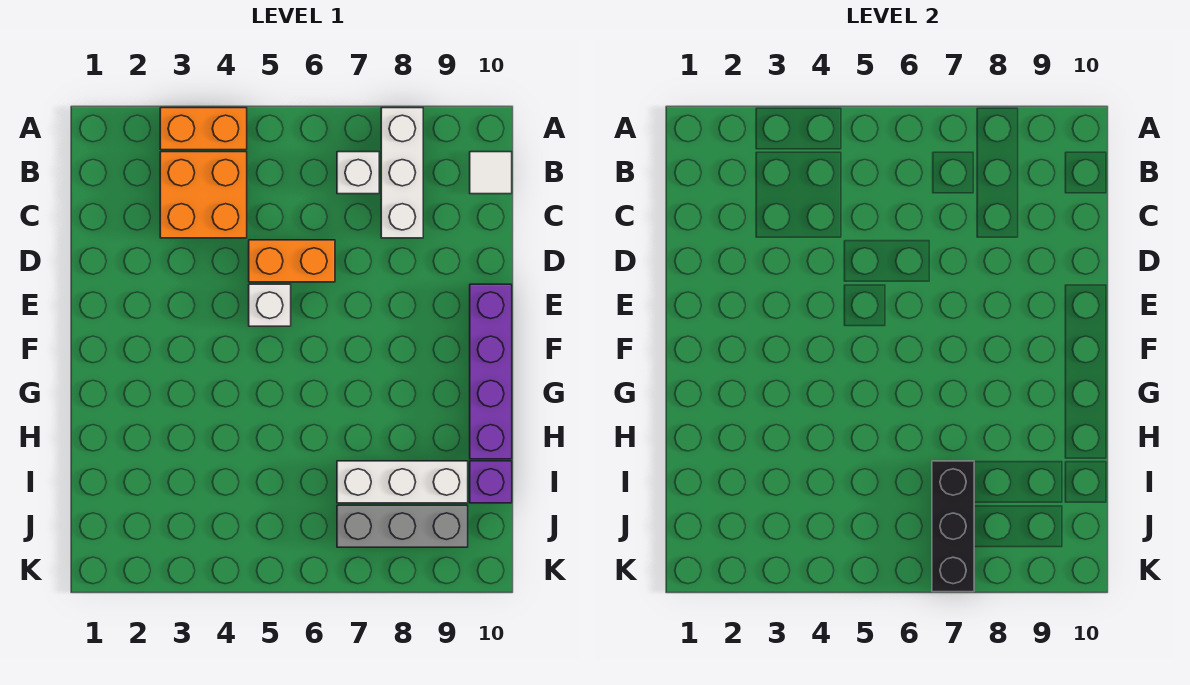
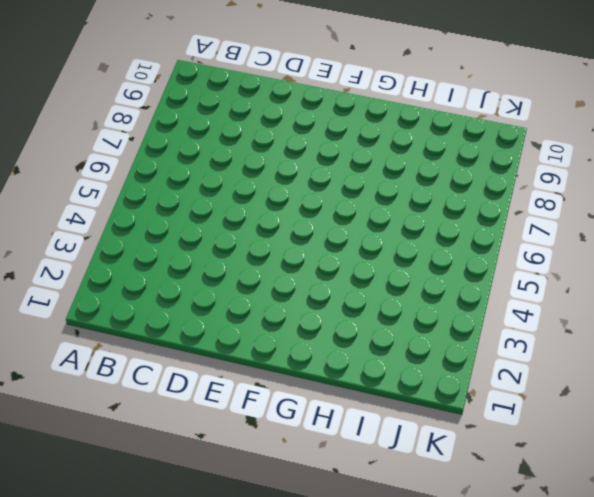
none -> orange 1x2 brick [160,108,247,150]
none -> white 1x3 brick [381,108,423,238]
none -> orange 2x2 brick [160,152,247,238]

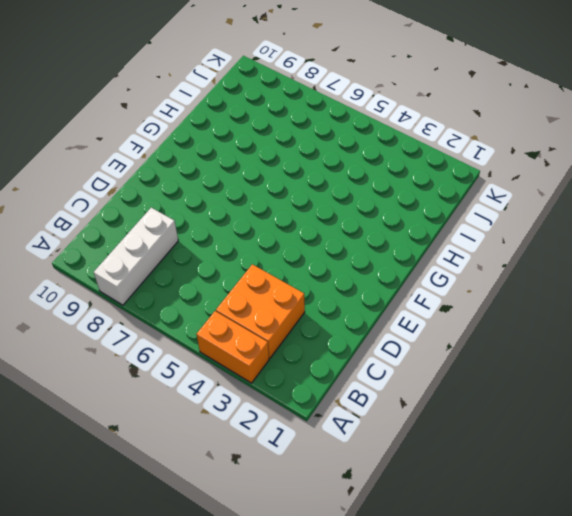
none -> white 1x1 brick [337,152,379,194]
none -> white 1x1 tile [470,152,512,194]
none -> orange 1x2 brick [249,240,335,282]

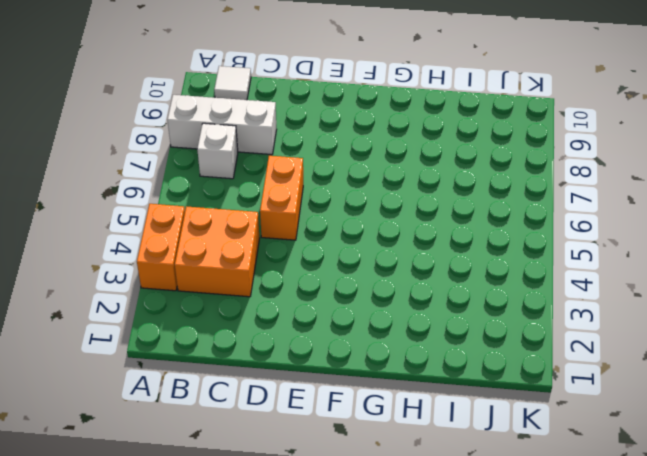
none -> white 1x1 brick [249,284,291,326]
none -> purple 1x4 brick [470,284,512,459]
none -> white 1x3 brick [337,461,468,503]

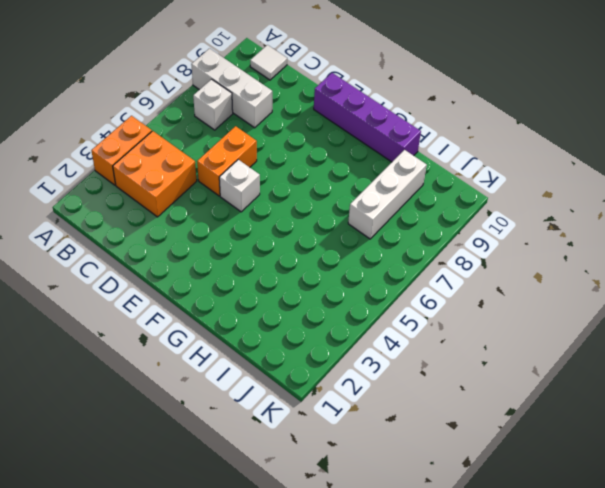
none -> purple 1x1 brick [470,461,512,503]
none -> grey 1x3 brick [337,505,468,547]
none -> black 1x3 brick [932,461,974,592]

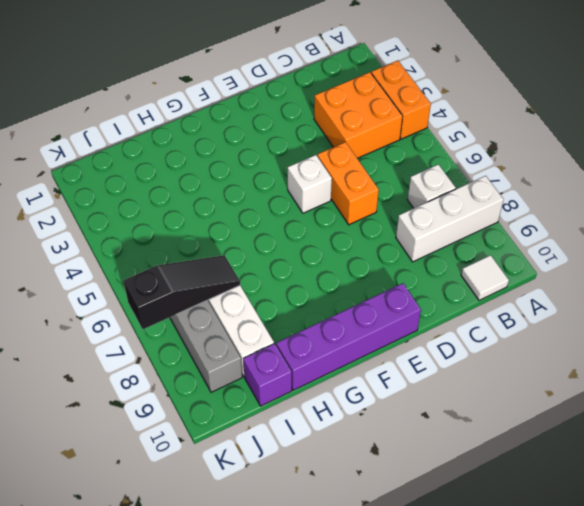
black 1x3 slope [123,255,240,329] -> black 1x3 brick [932,461,974,592]

